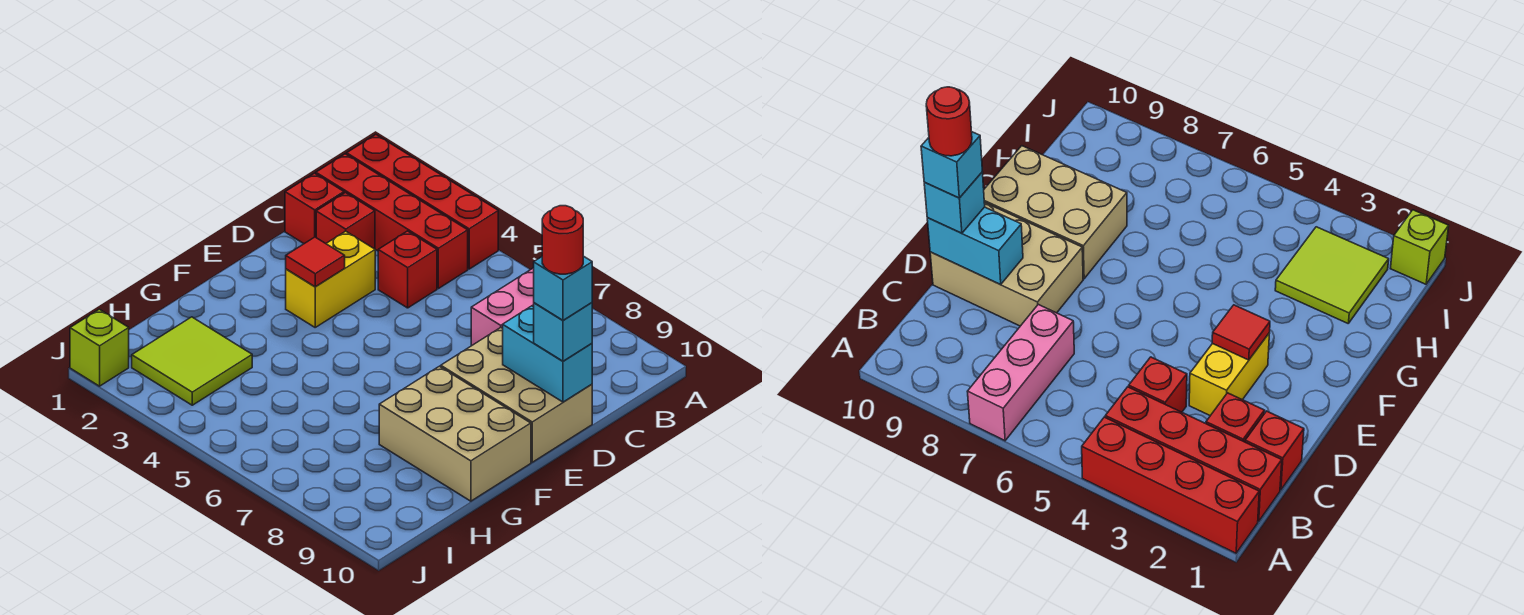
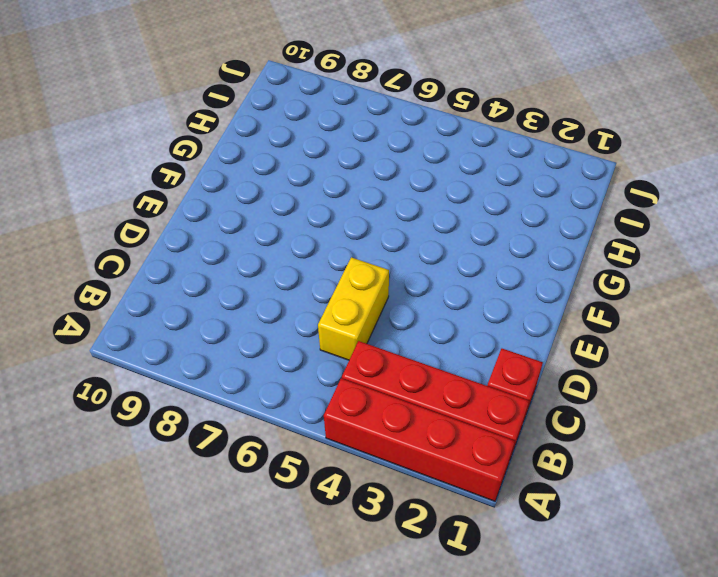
yellow 1x2 brick [318,257,389,360] -> yellow 1x2 brick moved to [286,231,375,327]
none -> pink 1x3 brick [471,268,534,346]
none -> red 1x1 brick [316,193,375,249]
none -> red 1x1 brick [378,231,437,308]

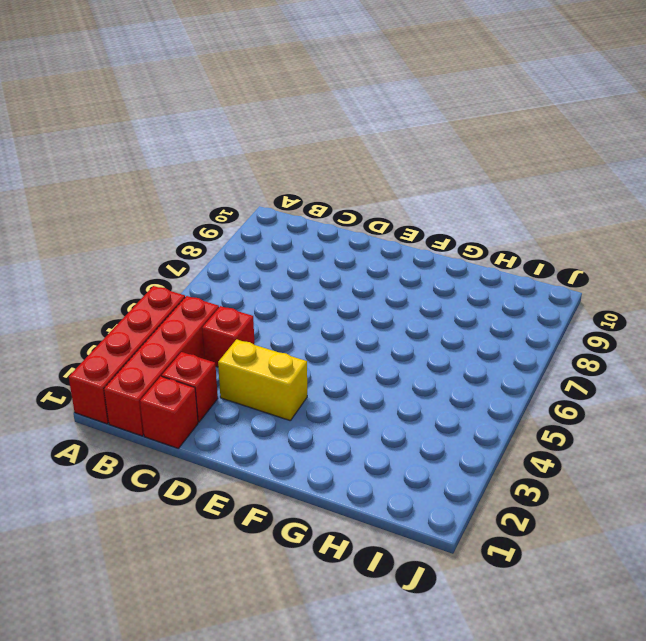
none -> pink 1x3 brick [471,268,534,346]
none -> tan 2x3 brick [441,328,592,462]
none -> tan 2x3 brick [379,366,531,501]

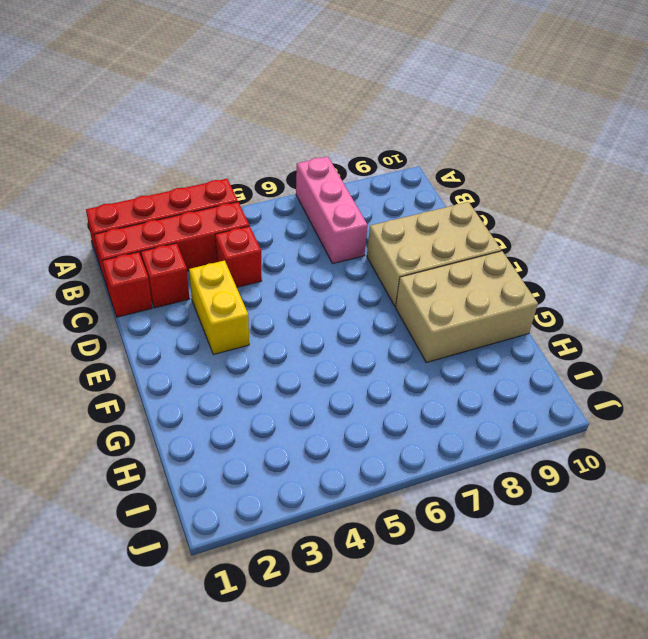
none -> lime 2x2 tile [132,317,252,405]
none -> lime 1x1 brick [70,309,129,386]
none -> cyan 1x2 brick [503,306,592,402]

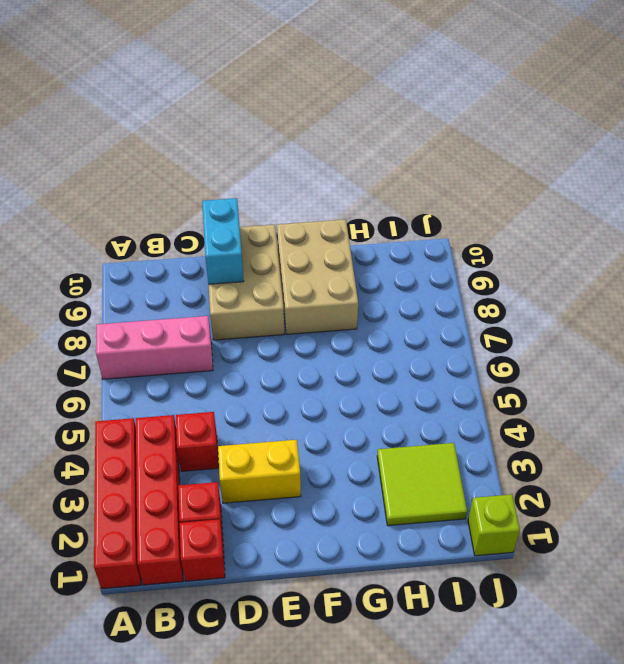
none -> red 1x1 tile [286,237,345,287]
none -> cyan 1x1 brick [534,303,592,361]
none -> cyan 1x1 brick [534,256,592,320]

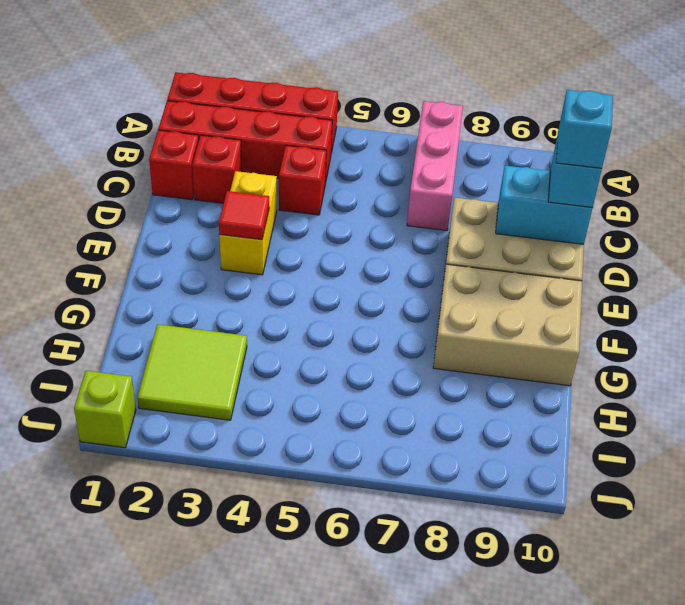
none -> red 1x1 round brick [542,206,583,274]

